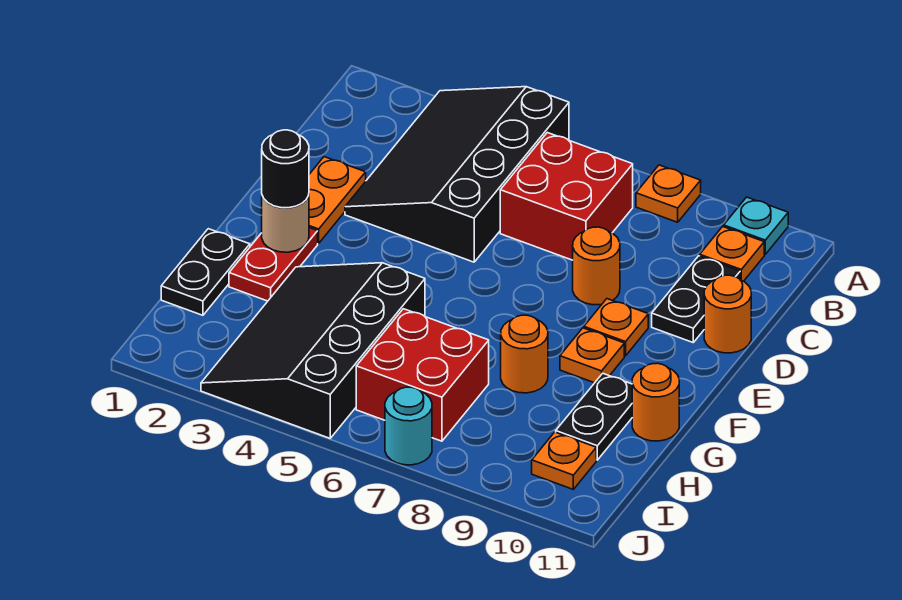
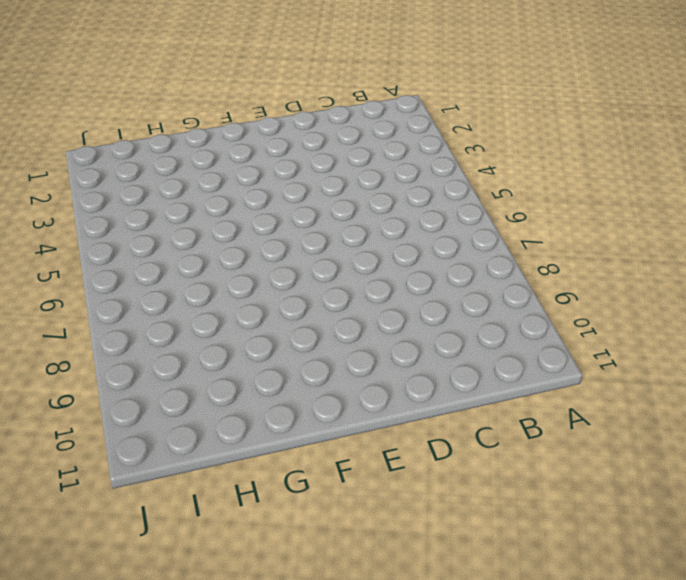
none -> black 3x4 slope [345,87,569,262]
none -> orange 1x1 plate [636,165,701,222]
none -> cyan 1x1 plate [724,197,788,254]

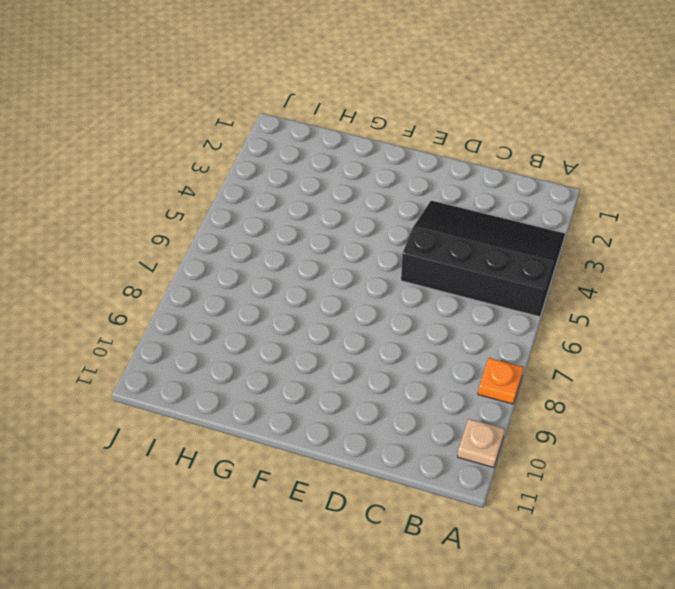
tan 1x1 plate [457,419,505,468] -> cyan 1x1 plate [724,197,788,254]
none -> red 2x2 brick [500,133,633,260]
none -> orange 1x1 plate [700,227,764,281]
none -> black 1x2 plate [652,256,740,342]

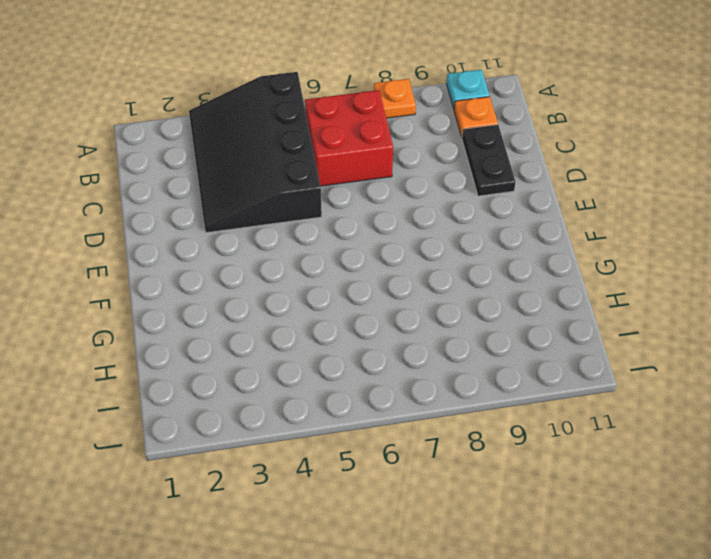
none -> orange 1x2 plate [309,157,366,243]
none -> orange 1x1 round brick [573,227,620,305]
none -> orange 1x1 round brick [704,275,751,353]

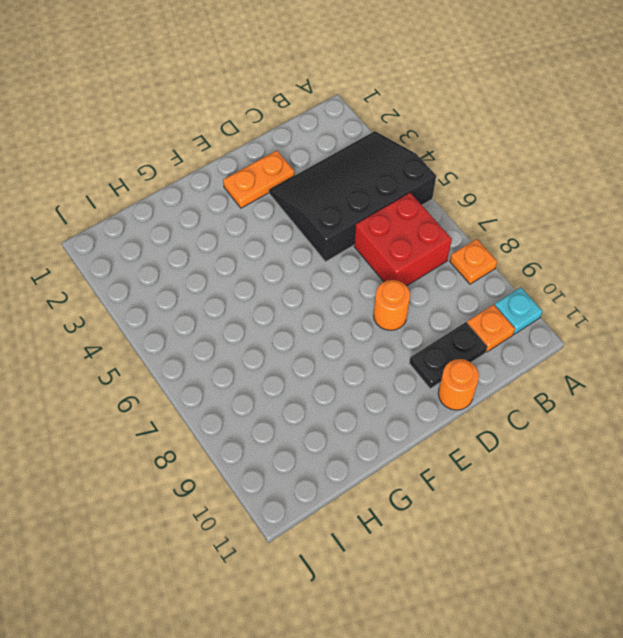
none -> orange 1x1 plate [584,299,648,356]
none -> red 1x2 plate [229,228,318,301]
none -> orange 1x1 plate [560,328,624,383]

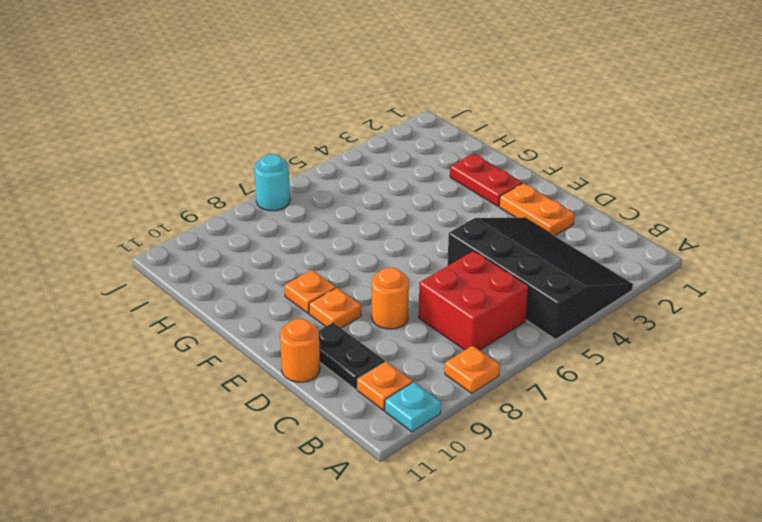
none -> black 1x2 plate [161,229,250,315]
none -> black 3x4 slope [201,263,425,438]
none -> orange 1x1 round brick [501,315,548,393]

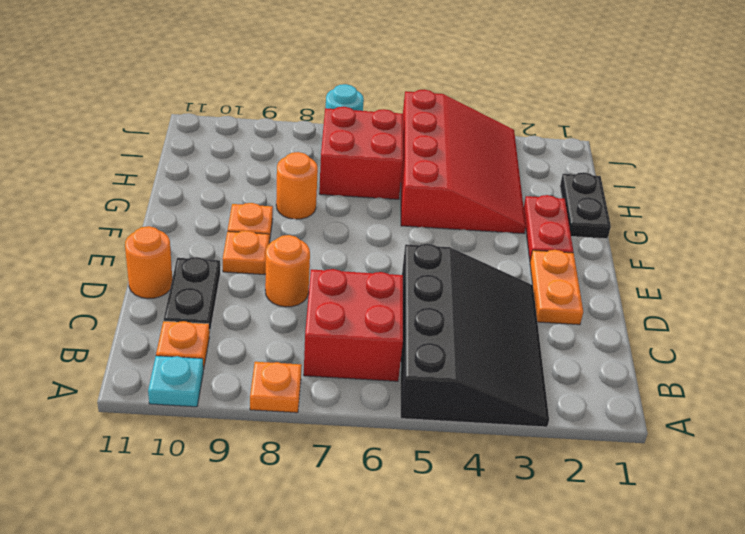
red 3x4 slope [401,89,526,234] -> black 3x4 slope [201,263,425,438]
none -> black 1x2 plate [556,373,632,460]
none -> orange 1x1 round brick [632,363,679,441]
none -> orange 1x1 plate [532,432,596,489]

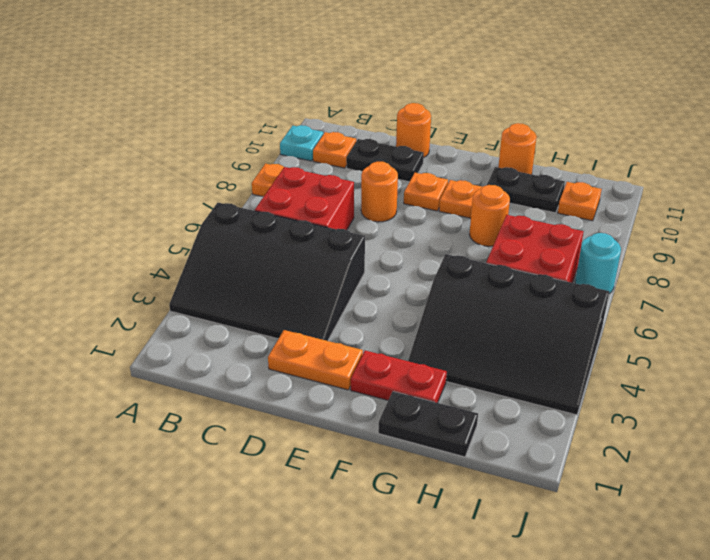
none -> tan 1x1 round brick [262,195,309,252]
none -> black 1x1 round brick [262,130,309,208]

